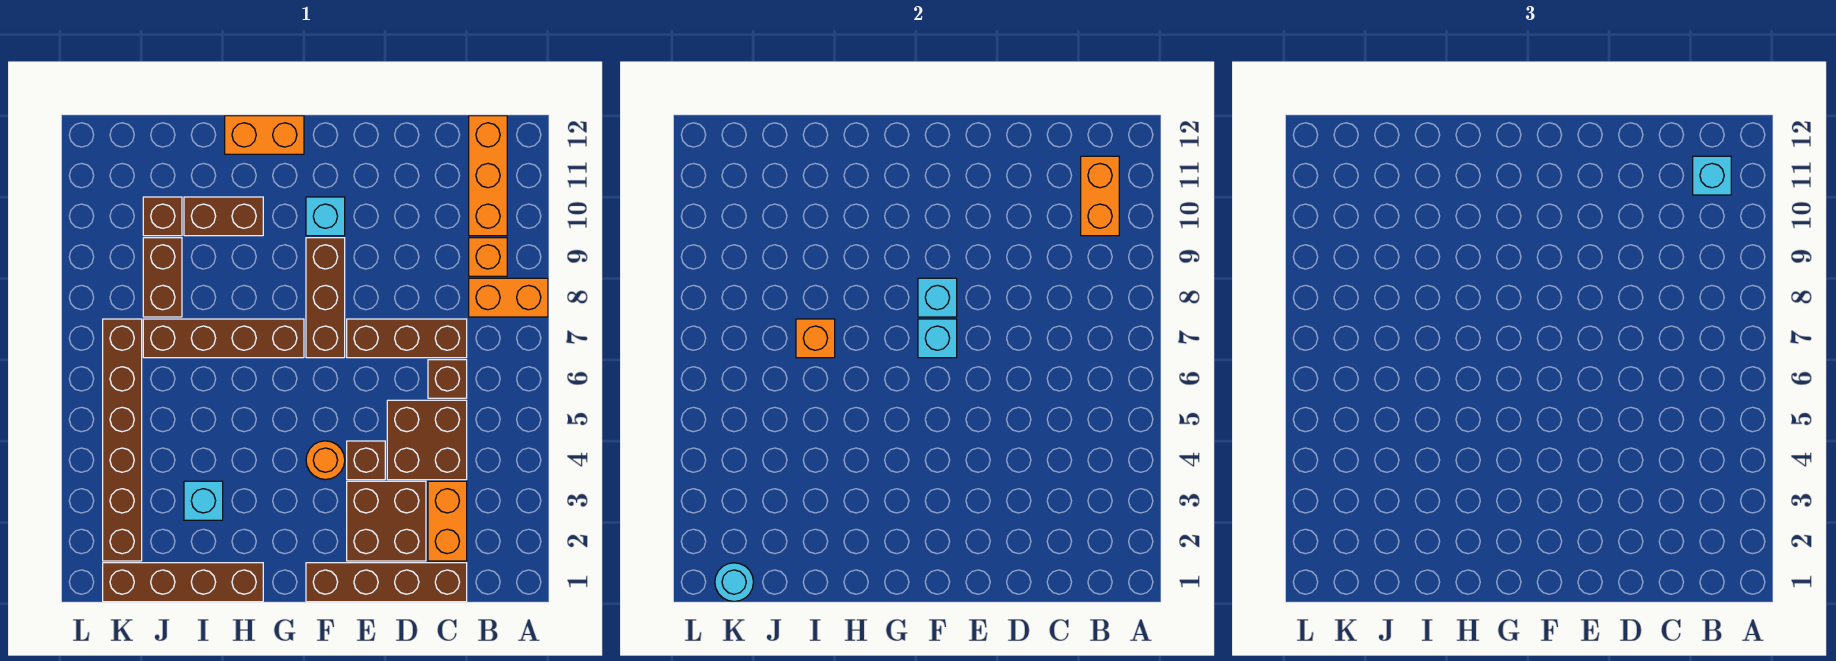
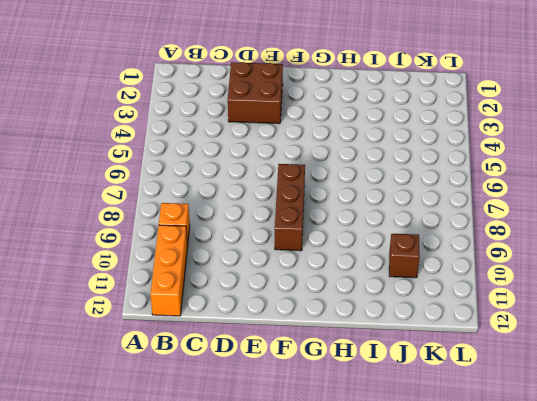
none -> orange 1x2 brick [469,278,548,317]
none -> brown 1x4 brick [306,563,467,602]
none -> orange 1x2 brick [428,481,467,561]

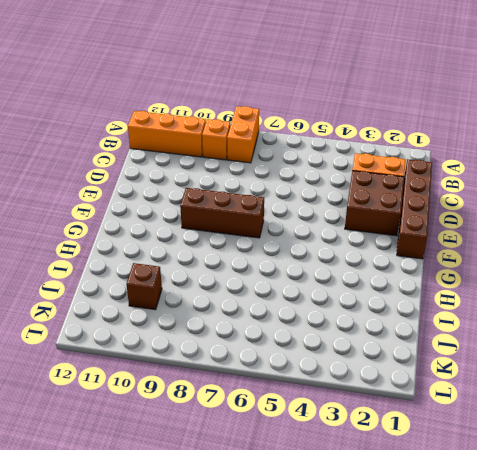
none -> brown 2x2 brick [387,400,467,480]
none -> brown 1x1 brick [428,360,467,398]
none -> brown 1x3 brick [347,319,467,358]

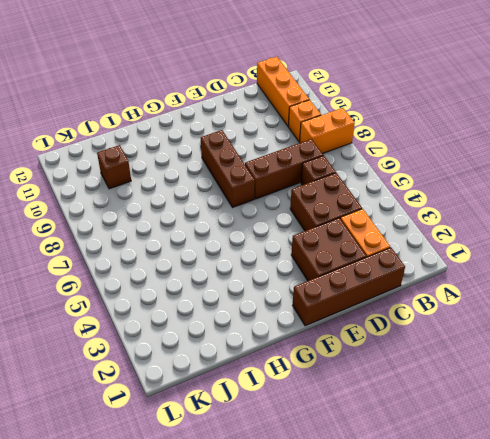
none -> brown 1x1 brick [347,441,385,480]
none -> orange 1x1 round brick [306,441,345,480]
none -> cyan 1x1 brick [306,197,345,236]

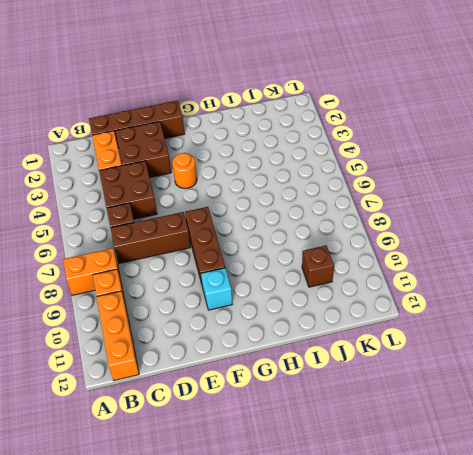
none -> brown 1x1 brick [347,441,385,480]
none -> brown 1x4 brick [143,319,304,358]
none -> orange 1x2 brick [225,116,304,154]

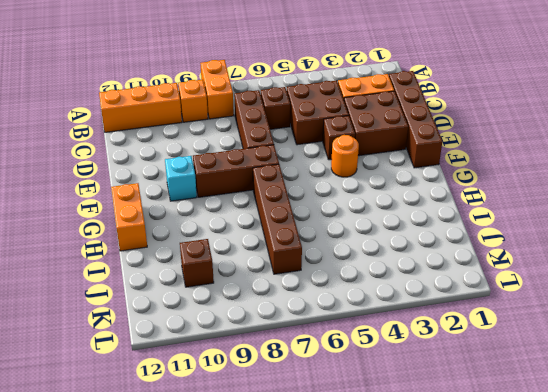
none -> brown 1x4 brick [103,563,263,602]
none -> brown 1x2 brick [184,197,263,236]
none -> cyan 1x1 brick [184,481,223,520]

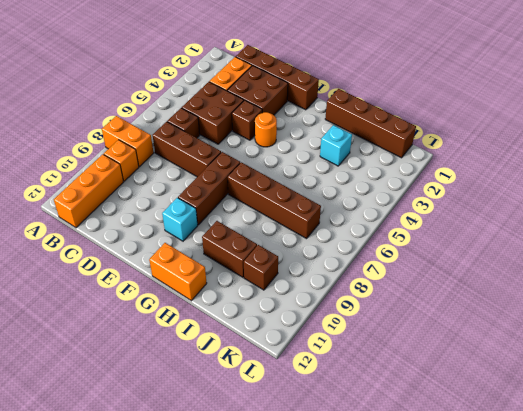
none -> brown 1x2 brick [143,238,182,317]
none -> brown 1x6 brick [103,319,142,561]
none -> orange 1x2 brick [1081,156,1119,236]

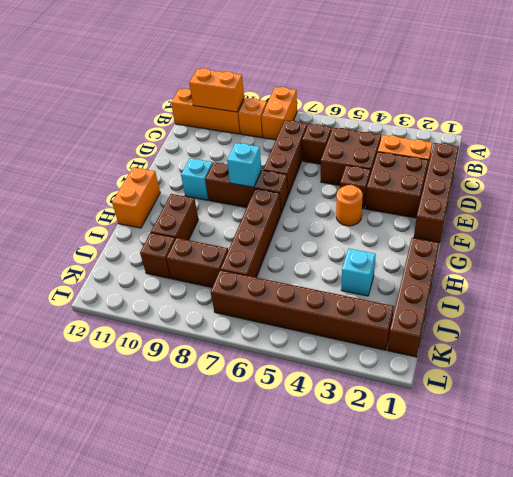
none -> cyan 1x1 brick [918,319,957,358]
none -> orange 1x1 brick [796,319,835,358]
none -> cyan 1x1 round brick [715,563,753,601]

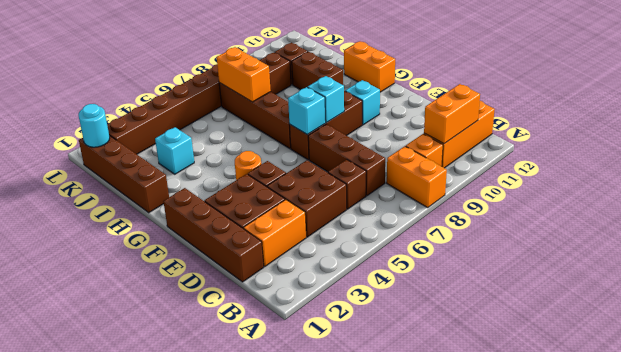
orange 1x2 brick [217,47,271,102] -> orange 1x1 brick [796,319,835,358]
none -> cyan 1x1 brick [1693,156,1731,195]

